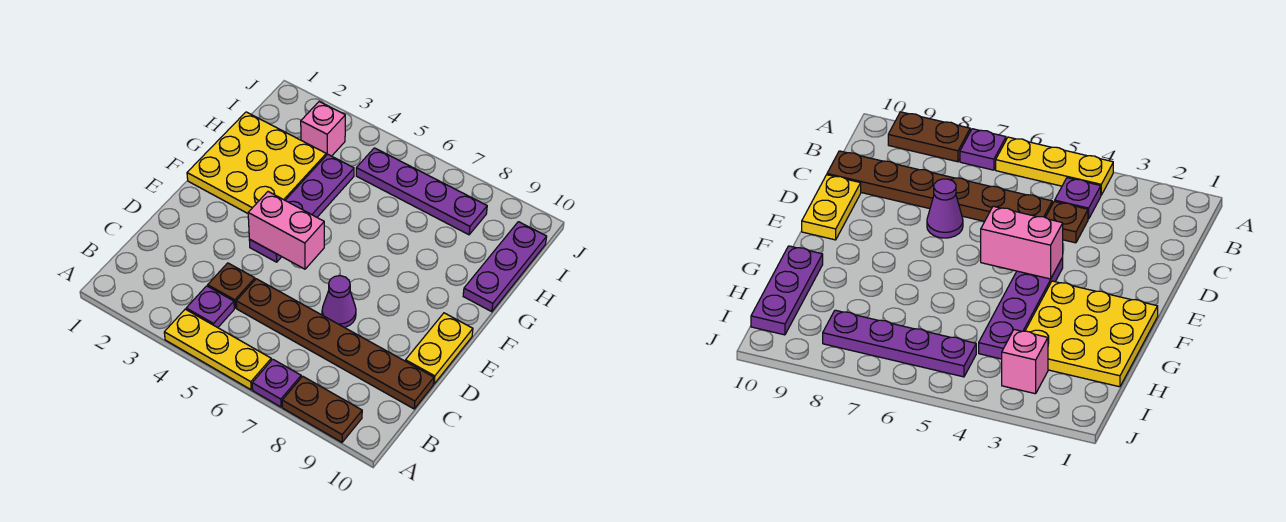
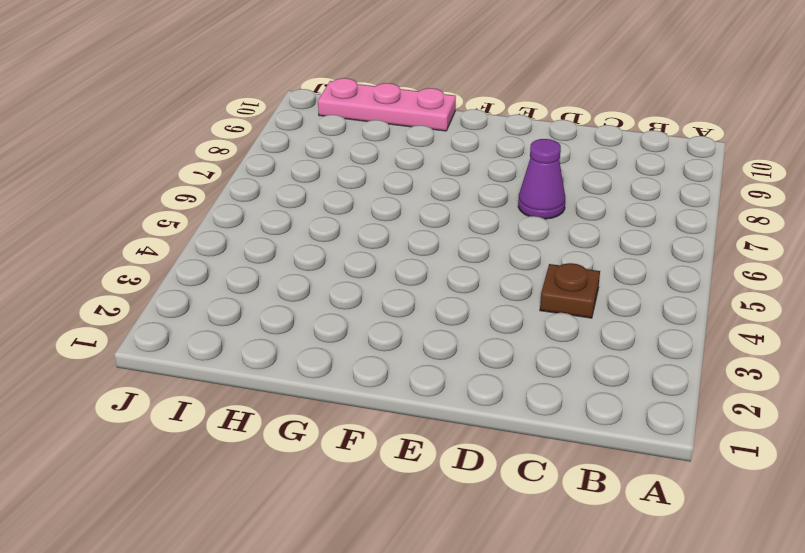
pink 1x3 plate [318,78,456,131] -> purple 1x3 plate [463,222,547,312]
none -> yellow 1x3 plate [164,309,271,390]
none -> purple 1x1 plate [252,359,301,407]
none -> brown 1x2 plate [282,376,362,442]

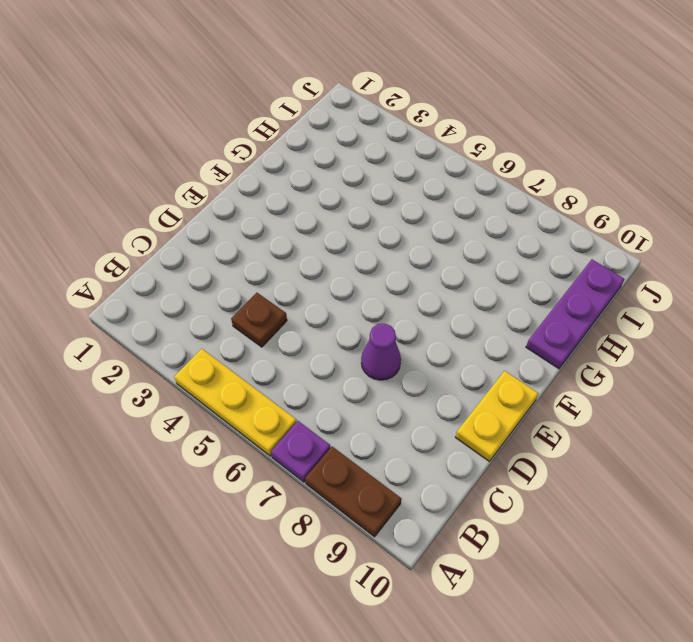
none -> purple 1x1 plate [186,286,234,328]
none -> brown 1x6 plate [236,279,434,409]
none -> purple 1x4 plate [249,154,354,262]

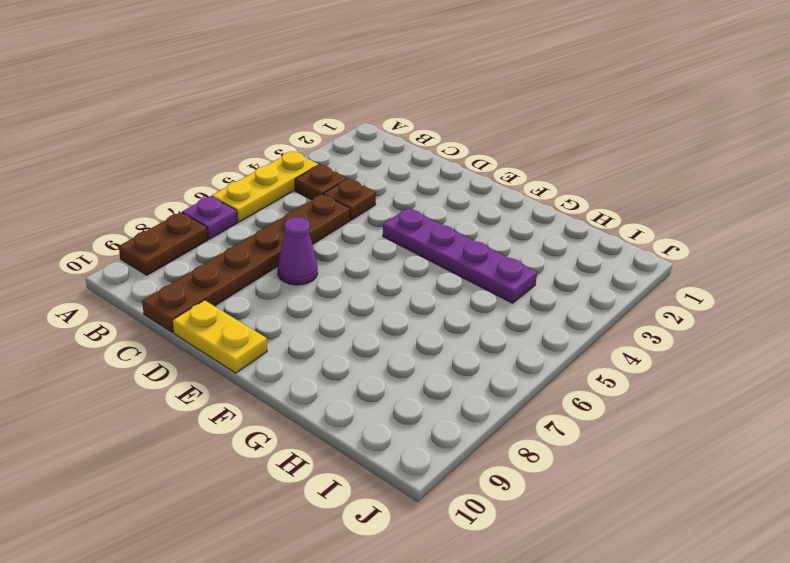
brown 1x1 plate [295,165,347,200] -> purple 1x1 plate [186,286,234,328]
none -> yellow 3x3 plate [187,112,326,213]
none -> purple 1x3 plate [463,222,547,312]
none -> pink 1x1 brick [301,102,345,156]

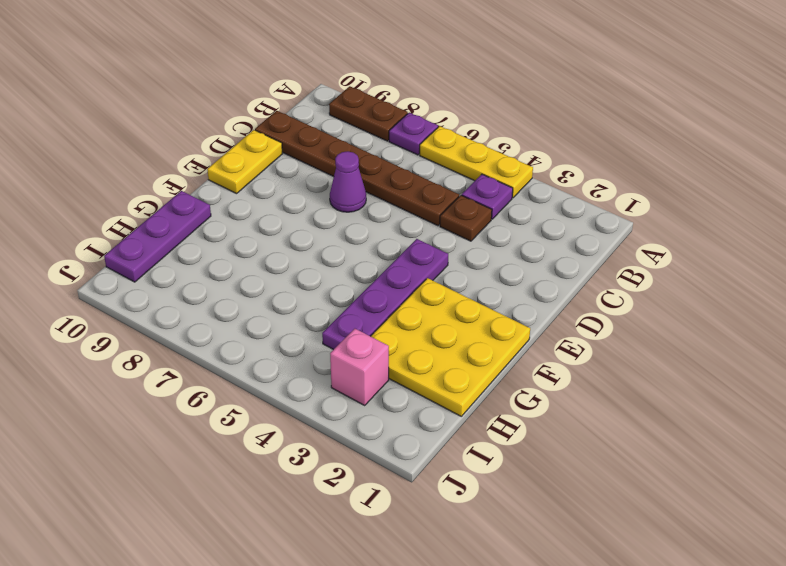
none -> purple 1x4 plate [356,148,487,235]
none -> pink 1x2 brick [248,192,324,269]

